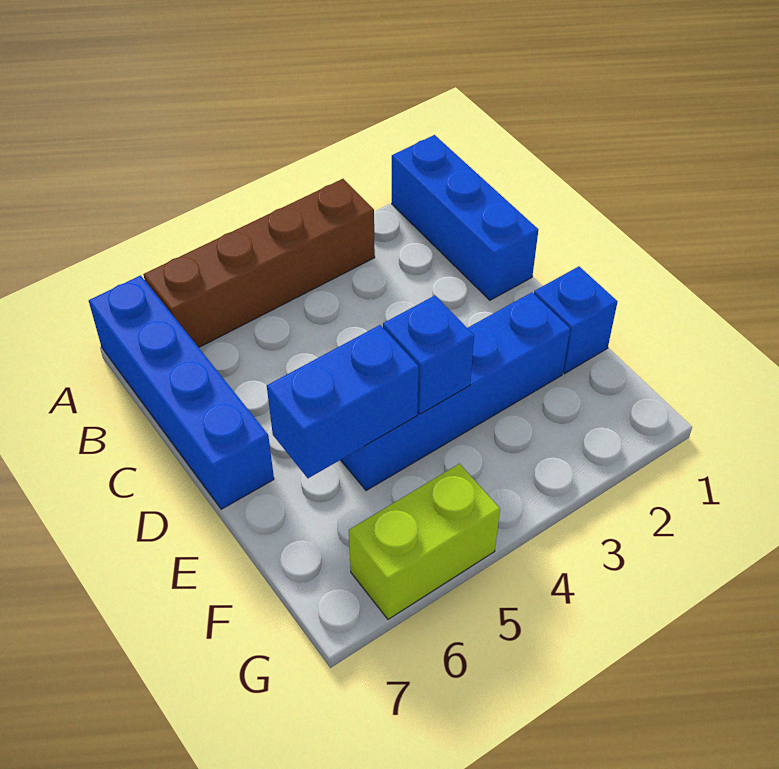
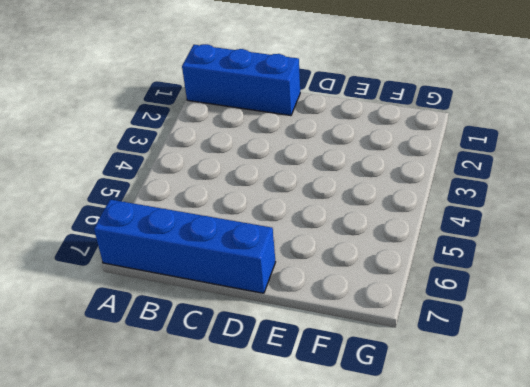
none -> brown 1x4 brick [143,179,375,347]
none -> blue 1x1 brick [534,266,618,374]

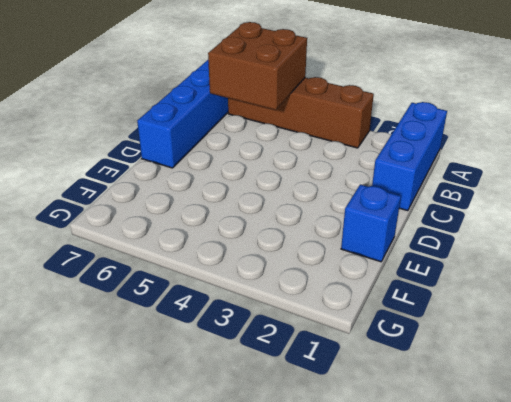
brown 2x2 brick [208,22,307,110] -> none
none -> blue 1x4 brick [341,292,570,491]
none -> lime 1x2 brick [349,464,500,619]

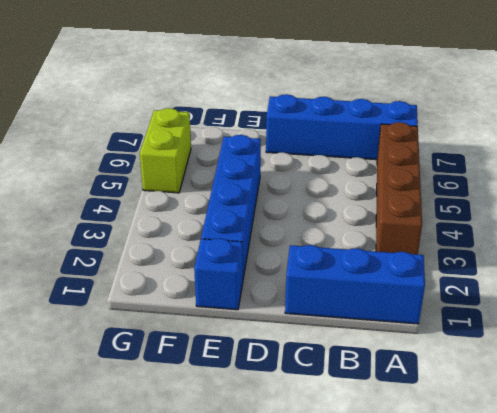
none -> blue 1x1 brick [383,296,474,414]
none -> blue 1x2 brick [267,325,419,478]

